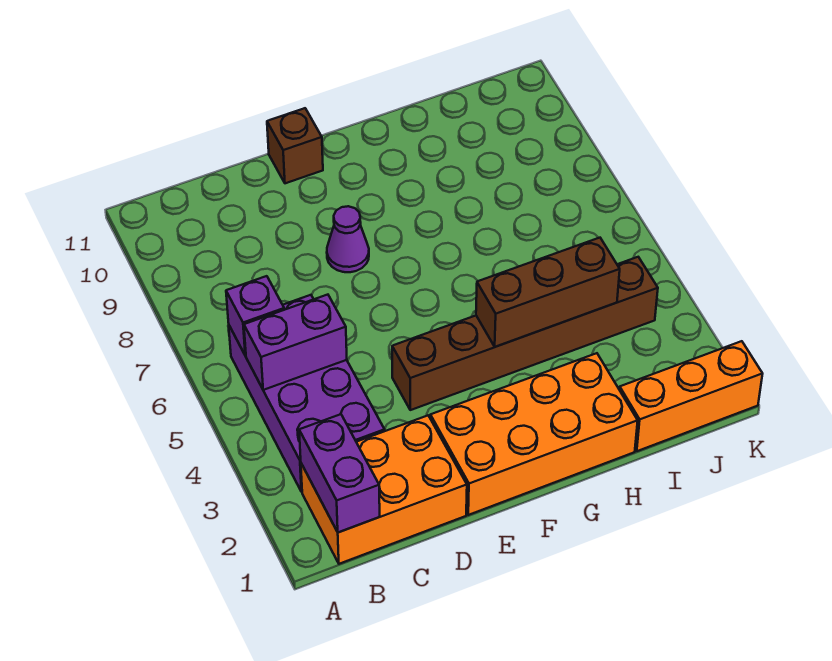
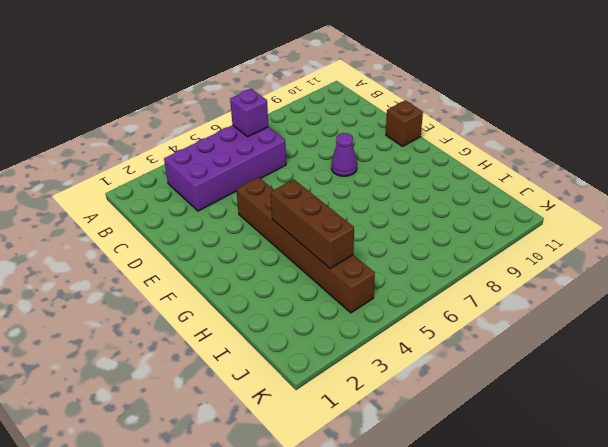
none -> orange 2x3 brick [301,416,467,564]
none -> orange 2x4 brick [430,353,638,515]

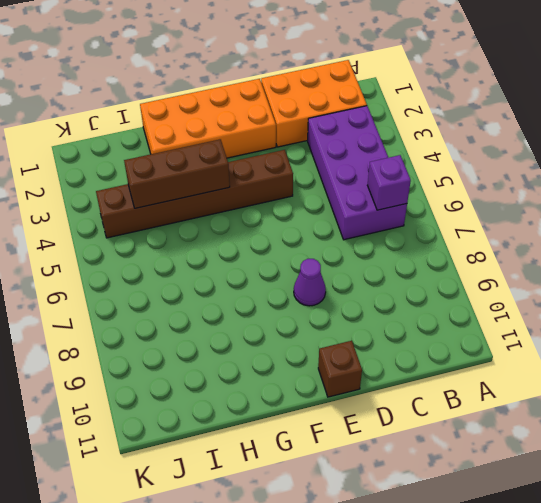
none -> orange 1x3 brick [620,341,762,451]
none -> purple 1x2 brick [299,414,380,532]

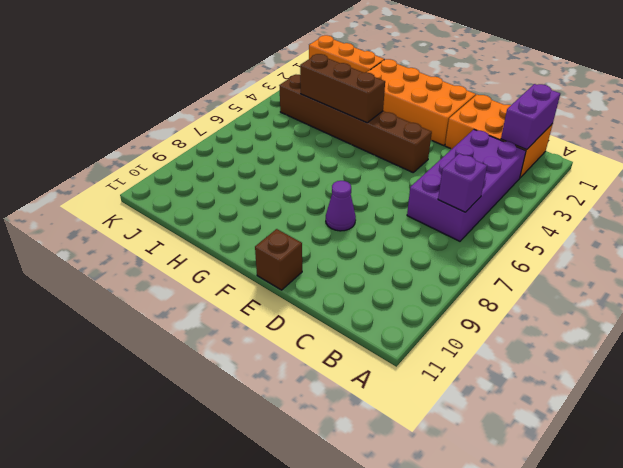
none -> purple 1x2 brick [244,295,347,390]

